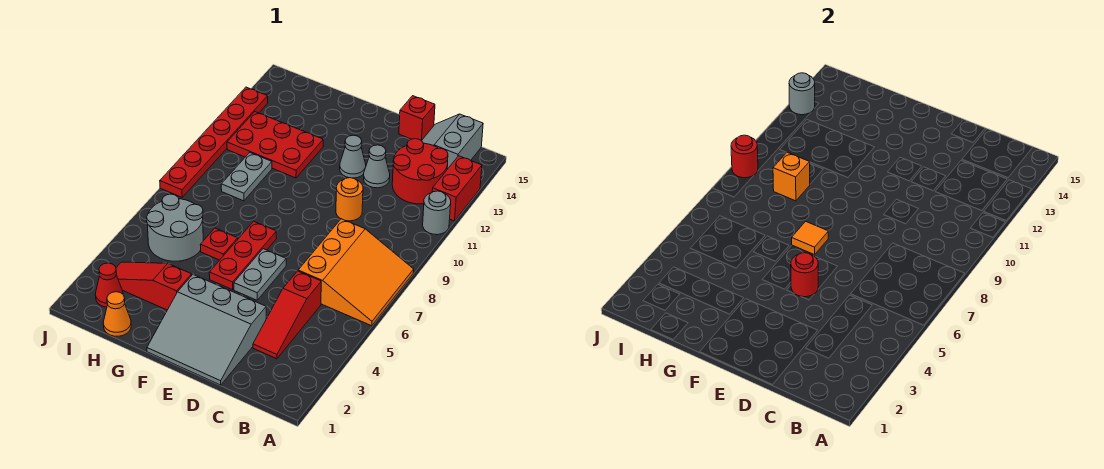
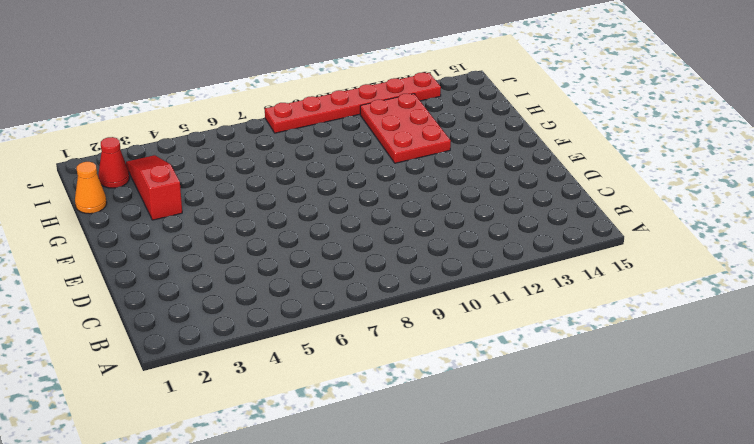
none -> orange 3x3 slope [298,219,414,326]
none -> grey 1x1 round brick [423,191,451,235]
none -> red 1x2 brick [432,156,482,221]

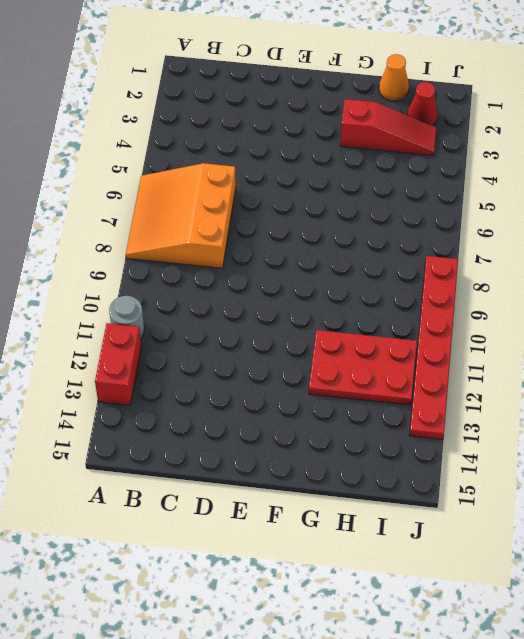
none -> red 2x2 round brick [392,139,448,204]
none -> grey 2x2 slope [422,114,483,169]
none -> red 1x3 slope [253,271,321,359]

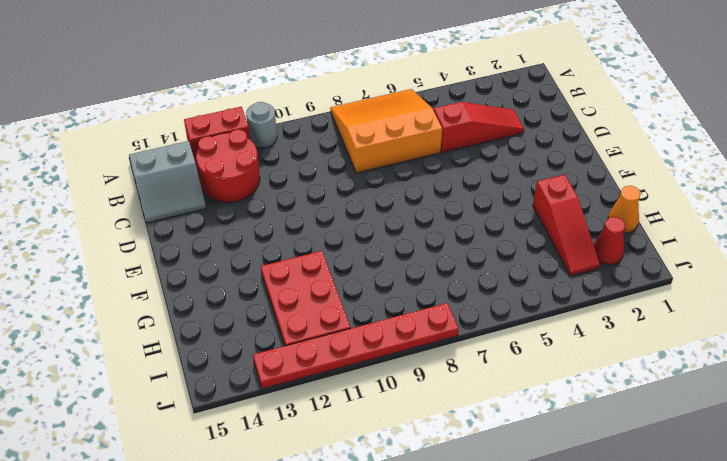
none -> grey 3x3 slope [147,275,266,385]
none -> orange 1x1 round brick [336,178,363,221]
none -> grey 1x1 cone [364,145,390,188]

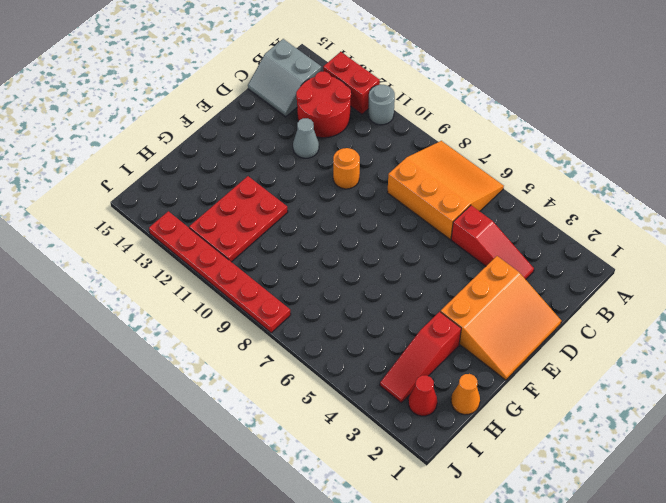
orange 3x3 slope [440,256,561,380] -> grey 3x3 slope [147,275,266,385]
none -> red 1x1 brick [399,96,435,141]
none -> grey 1x2 plate [234,249,286,300]
none -> grey 1x1 cone [340,135,366,178]

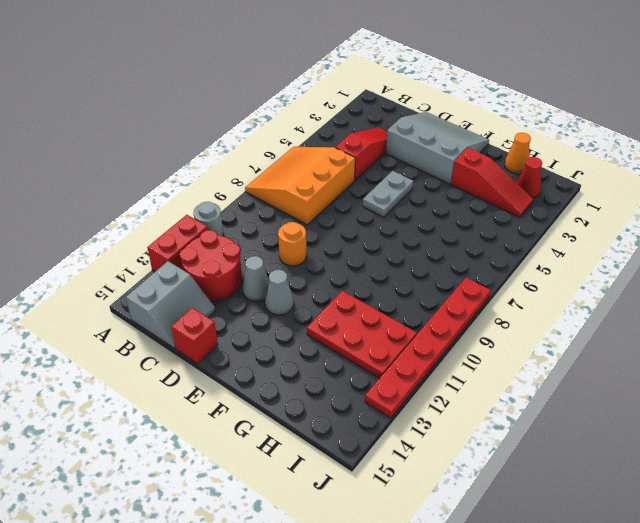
none -> red 1x3 plate [209,221,276,290]
none -> red 1x1 plate [200,228,238,260]
none -> grey 2x2 round brick [147,194,203,261]

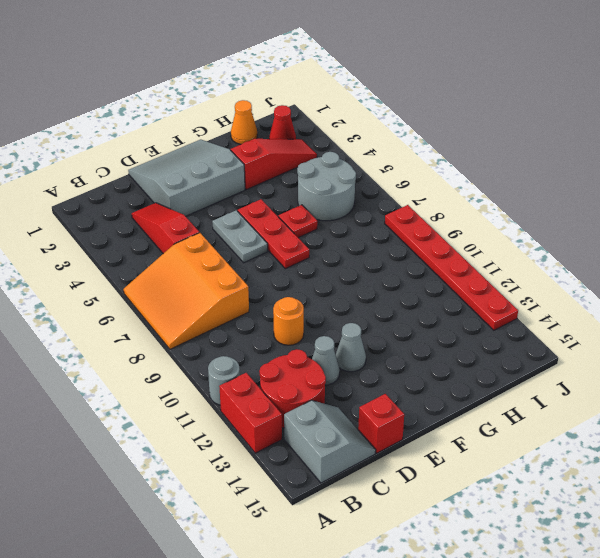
none -> red 2x3 plate [227,112,323,178]
none -> grey 1x2 plate [221,152,272,201]
none -> red 1x1 round brick [791,253,818,297]

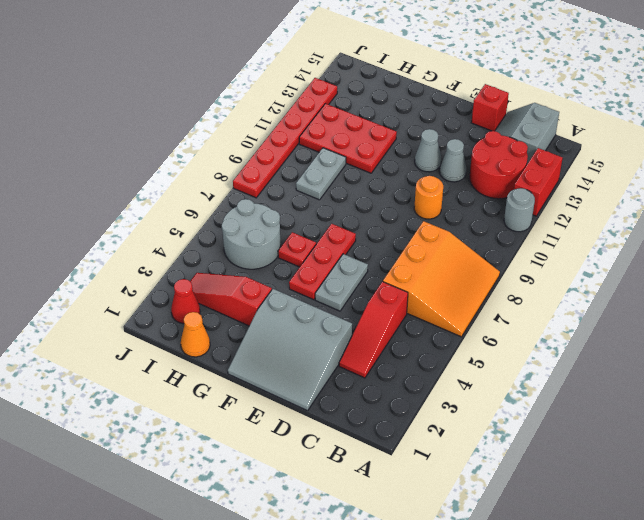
none -> red 1x1 round brick [791,253,818,297]
none -> orange 1x1 tile [792,221,828,255]
none -> orange 1x1 brick [773,152,810,201]

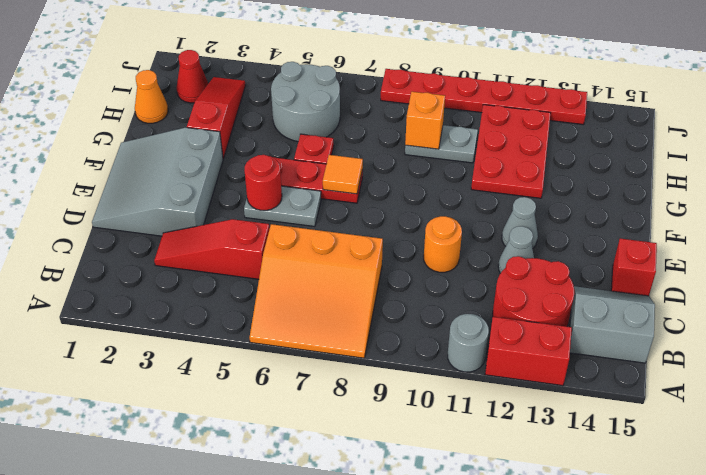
none -> red 1x1 round brick [731,135,758,178]
none -> grey 1x1 round brick [789,73,815,115]

